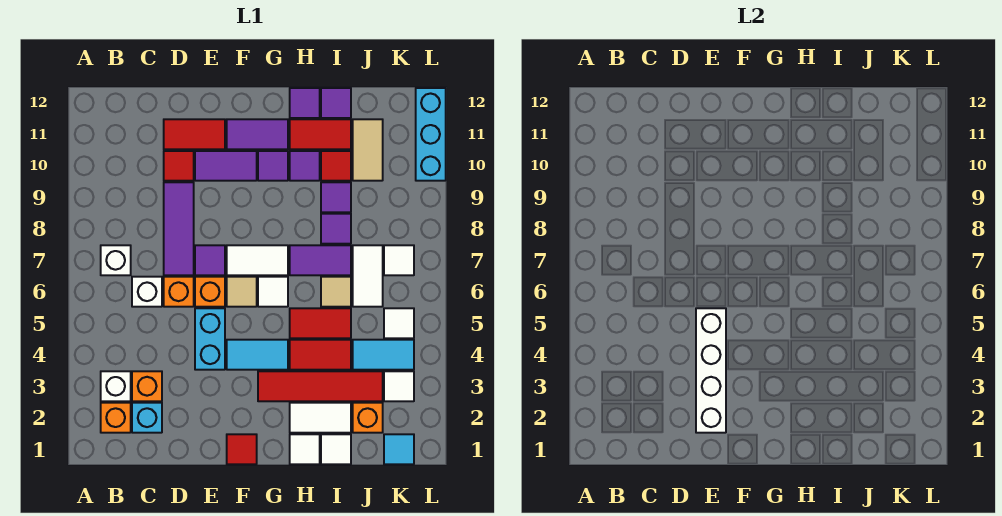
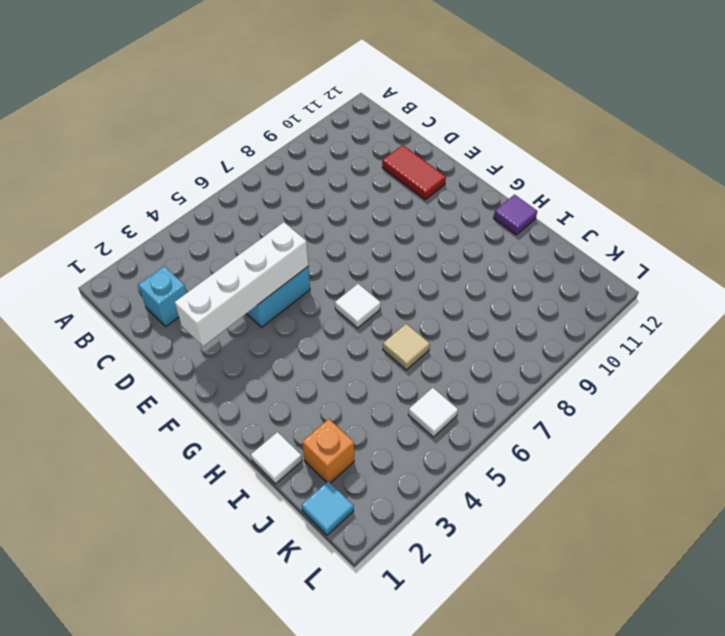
none -> orange 1x1 brick [101,403,131,433]
none -> white 1x1 brick [101,371,131,401]
none -> white 1x1 brick [101,245,131,275]
none -> orange 1x1 brick [132,371,162,401]

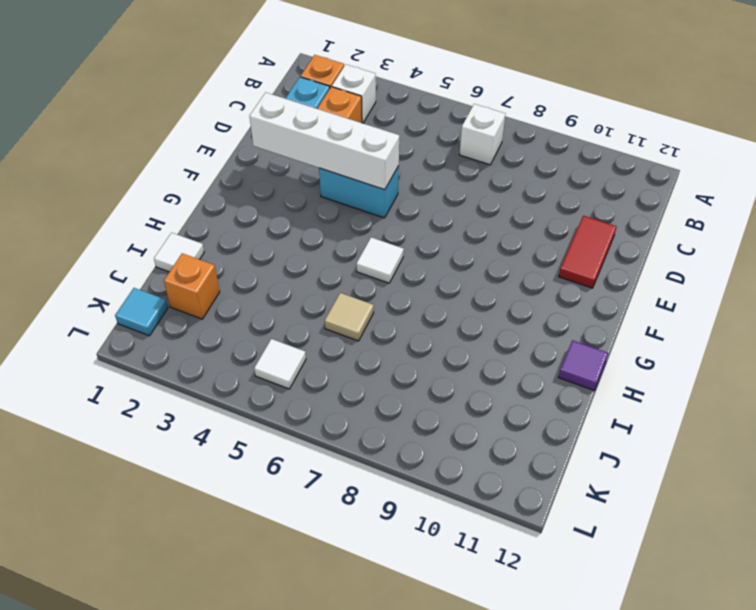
none -> white 1x1 brick [132,277,162,307]
none -> orange 1x1 brick [164,277,194,307]
none -> purple 1x3 tile [164,182,194,275]
none -> red 1x1 tile [164,151,194,181]

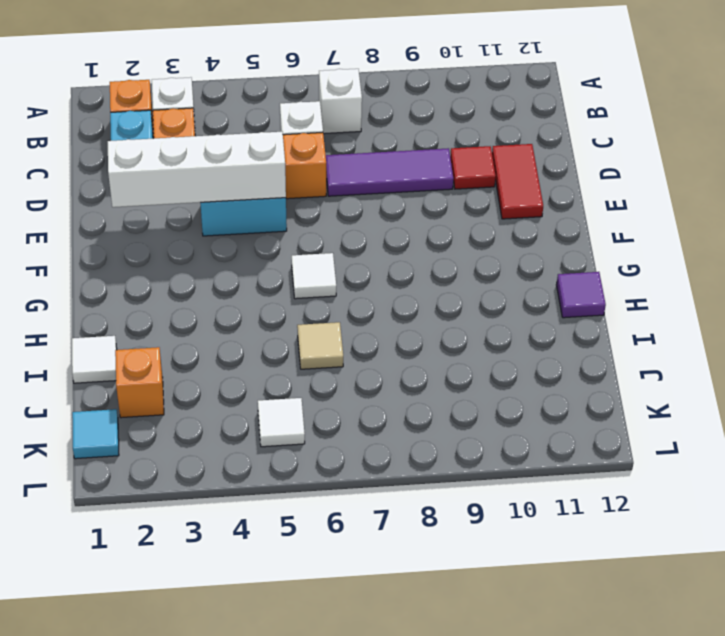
none -> orange 1x1 brick [195,277,225,307]
none -> purple 1x1 tile [195,245,225,275]
none -> purple 1x2 tile [195,151,257,181]
none -> red 1x1 tile [227,434,257,464]

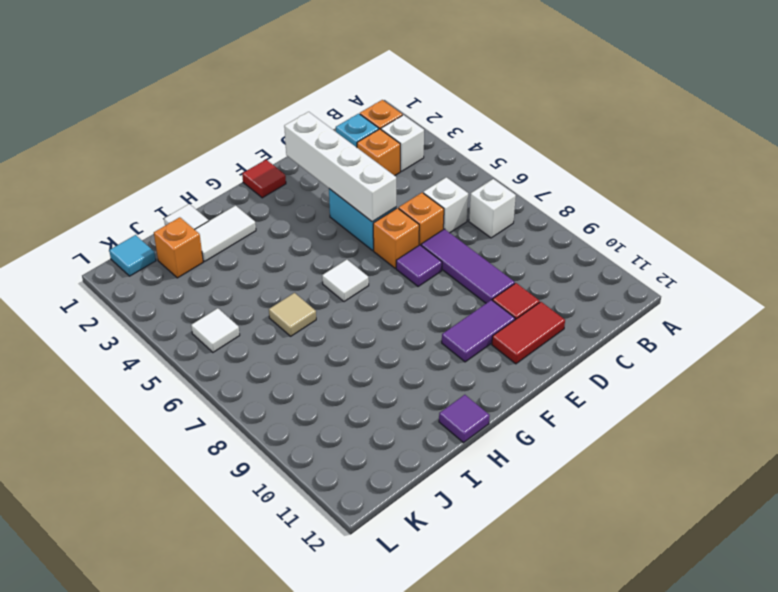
none -> cyan 1x2 tile [227,340,288,370]
none -> tan 1x1 tile [227,277,257,307]
none -> white 1x2 tile [227,245,288,275]
none -> purple 1x2 tile [227,119,288,149]

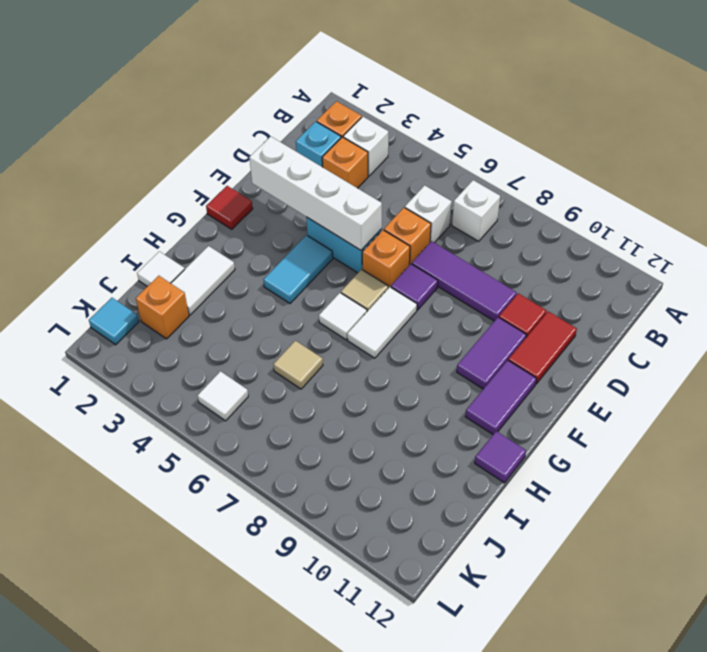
none -> red 1x4 tile [258,371,383,401]
none -> purple 1x1 tile [258,151,288,181]
none -> white 1x1 tile [290,434,320,464]
none -> red 1x2 tile [290,340,351,370]

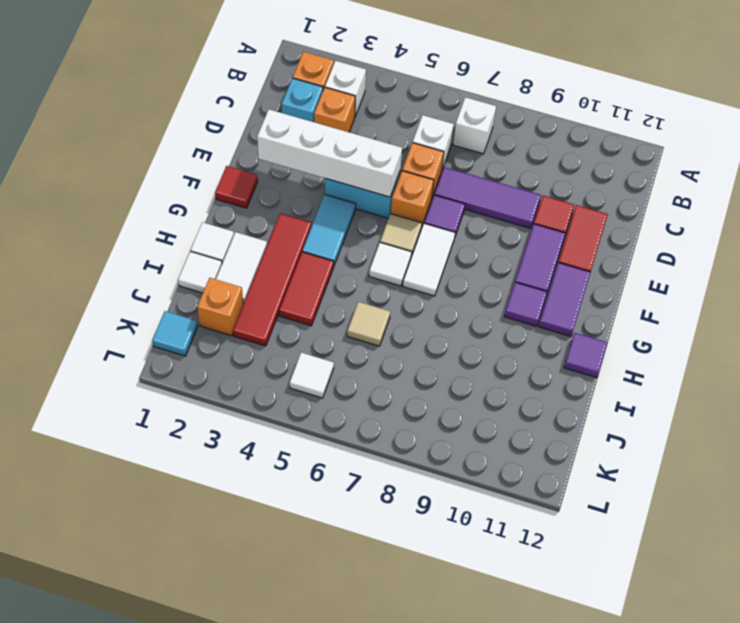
none -> red 1x2 tile [290,308,351,338]
none -> purple 1x2 tile [290,245,351,275]
none -> purple 1x1 tile [290,151,320,181]
none -> red 1x2 tile [290,119,351,149]

